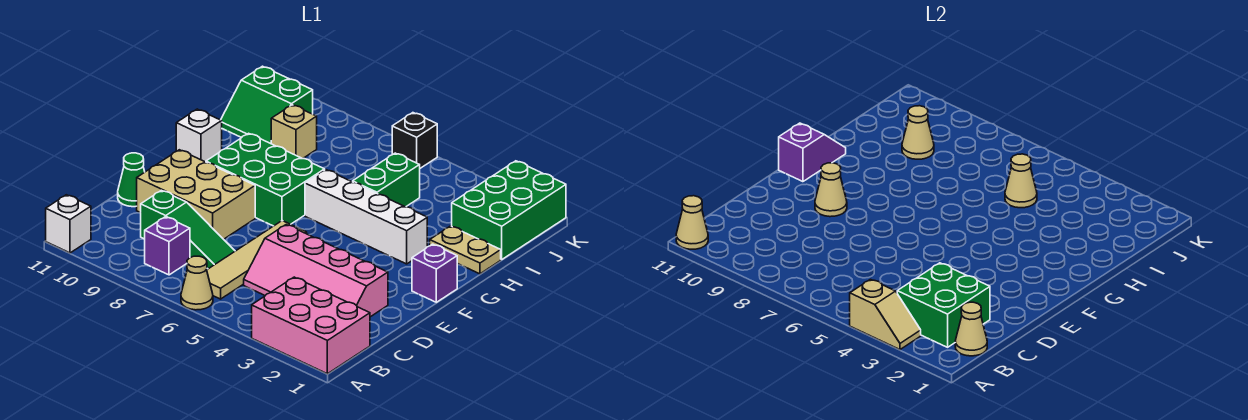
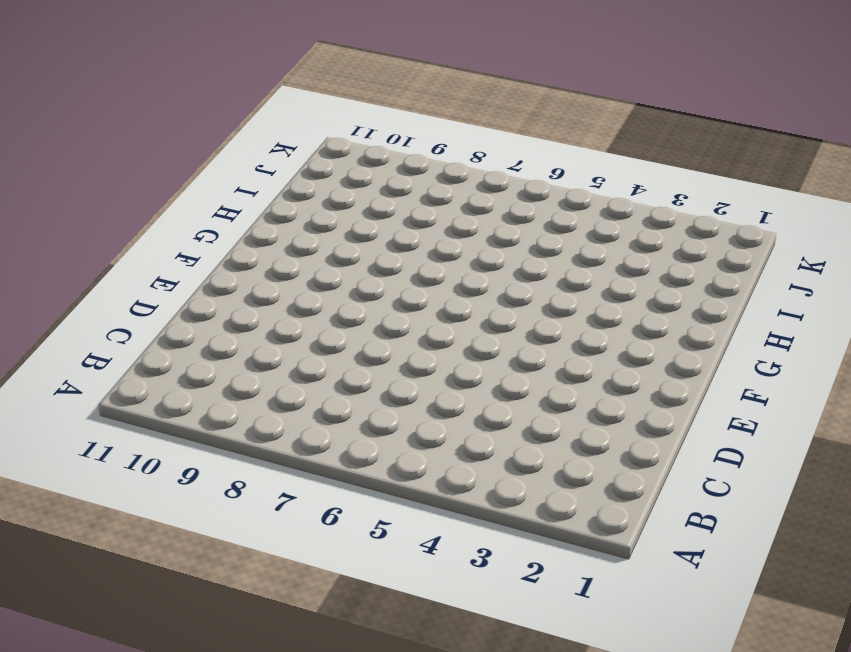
none -> pink 2x3 brick [252,277,370,374]
none -> tan 1x1 cone [181,256,213,310]
none -> white 1x1 brick [46,195,91,253]

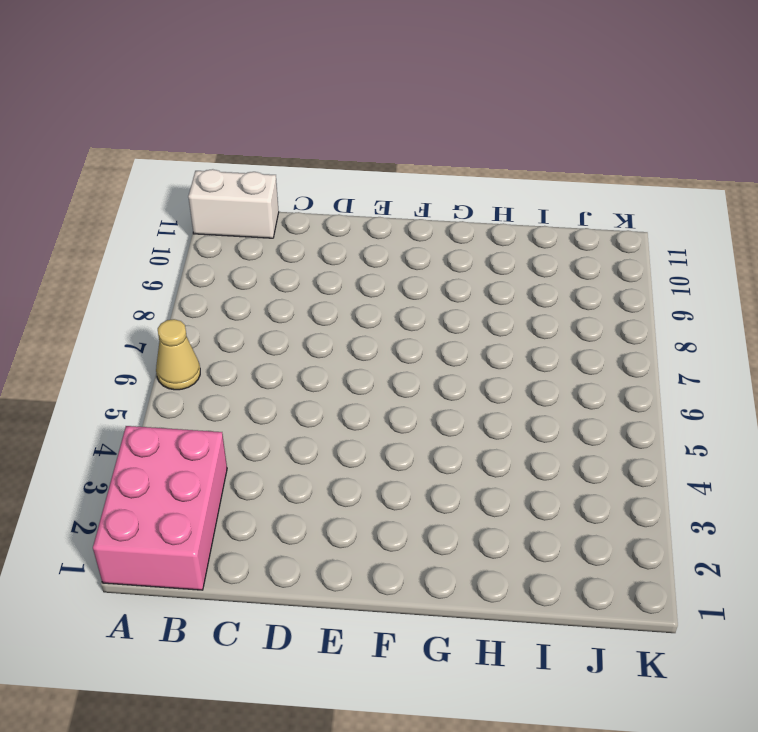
white 1x2 brick [188,169,279,238] -> white 1x1 brick [46,195,91,253]
none -> tan 1x4 tile [207,221,307,299]
none -> purple 1x1 brick [145,217,190,275]
none -> pink 2x4 slope [244,225,388,317]

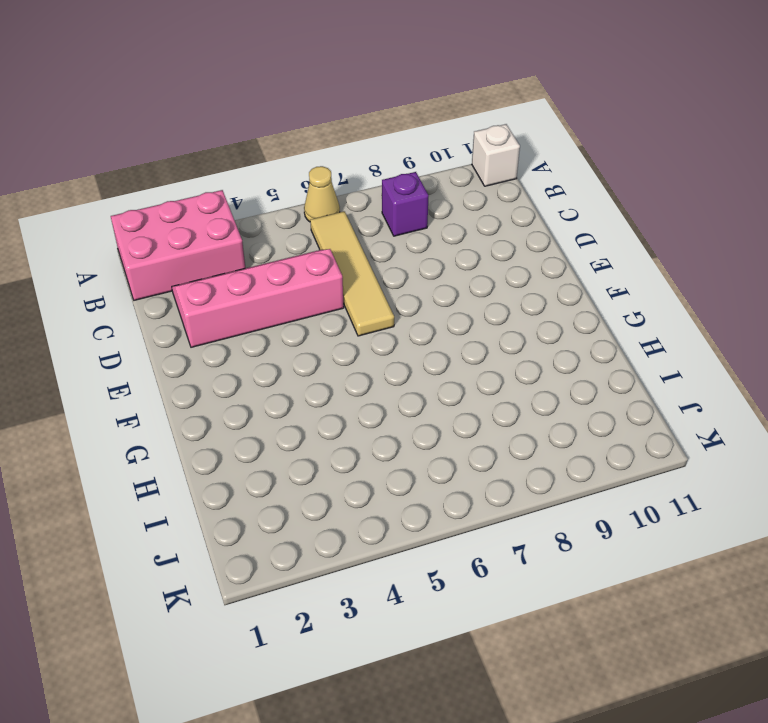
none -> green 1x3 slope [141,190,235,269]
none -> tan 2x3 brick [137,150,255,239]
none -> green 1x1 cone [118,153,145,207]

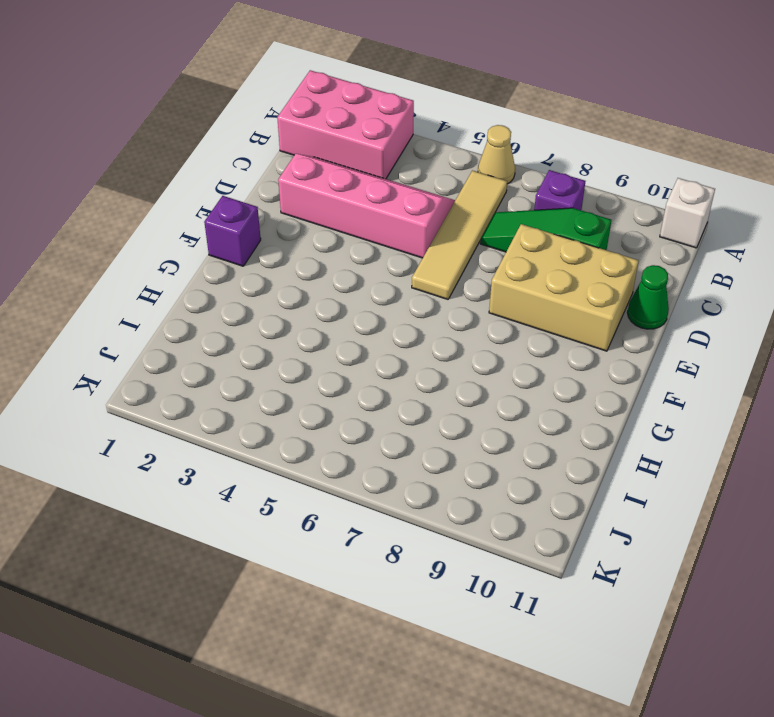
none -> green 2x3 brick [206,133,325,226]
none -> white 1x4 brick [305,170,427,264]
none -> white 1x1 brick [176,109,222,162]

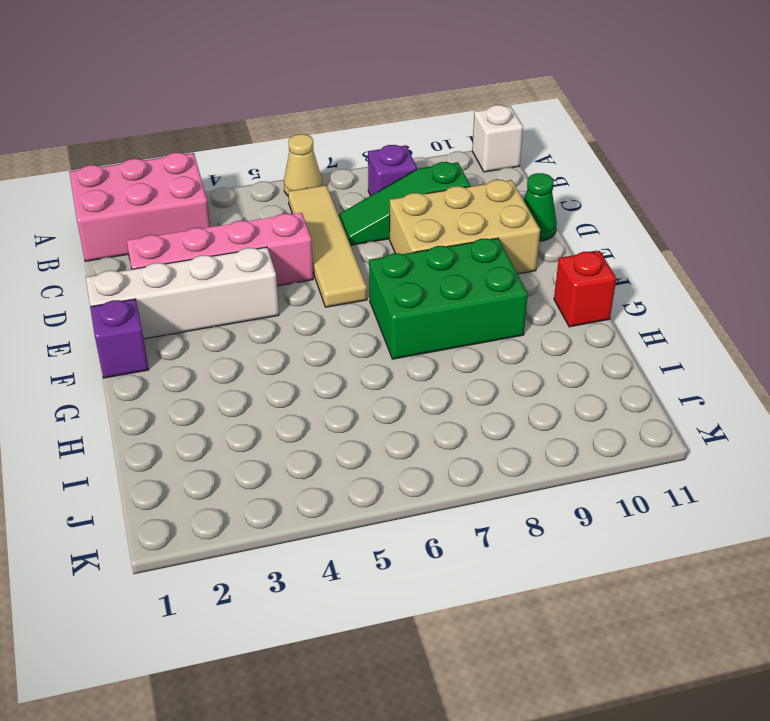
white 1x4 brick [86,247,279,339] -> white 1x4 brick moved to [305,170,427,264]
red 1x1 brick [554,251,616,327] -> white 1x1 brick [176,109,222,162]
none -> tan 1x2 plate [430,226,501,274]
none -> green 1x2 brick [353,153,420,207]
none -> green 2x3 brick [452,161,566,259]

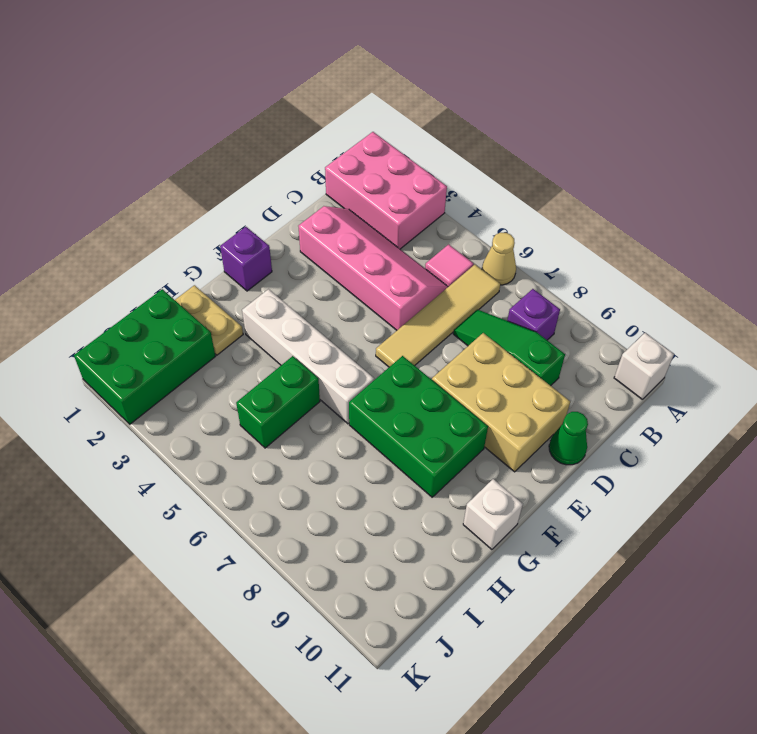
pink 1x1 tile [425,244,473,287] -> none
none -> tan 1x1 brick [271,105,317,159]
none -> green 2x2 slope [221,66,313,144]
none -> black 1x1 brick [392,113,437,168]

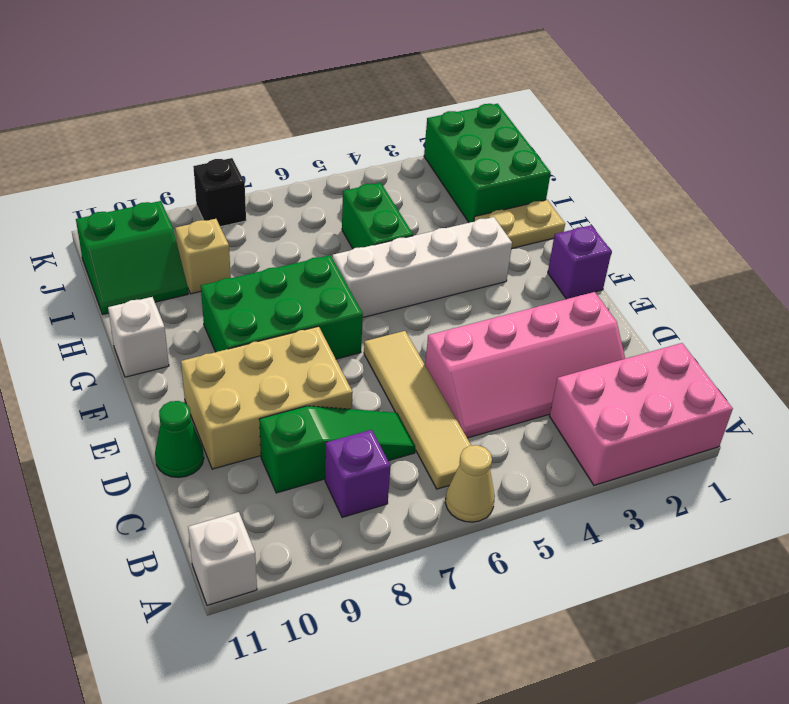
black 1x1 brick [193,158,246,227] -> black 1x1 brick moved to [392,113,437,168]
none -> tan 1x2 slope [850,279,921,350]
none -> tan 1x1 cone [676,196,708,249]
none -> tan 1x1 cone [955,302,987,356]

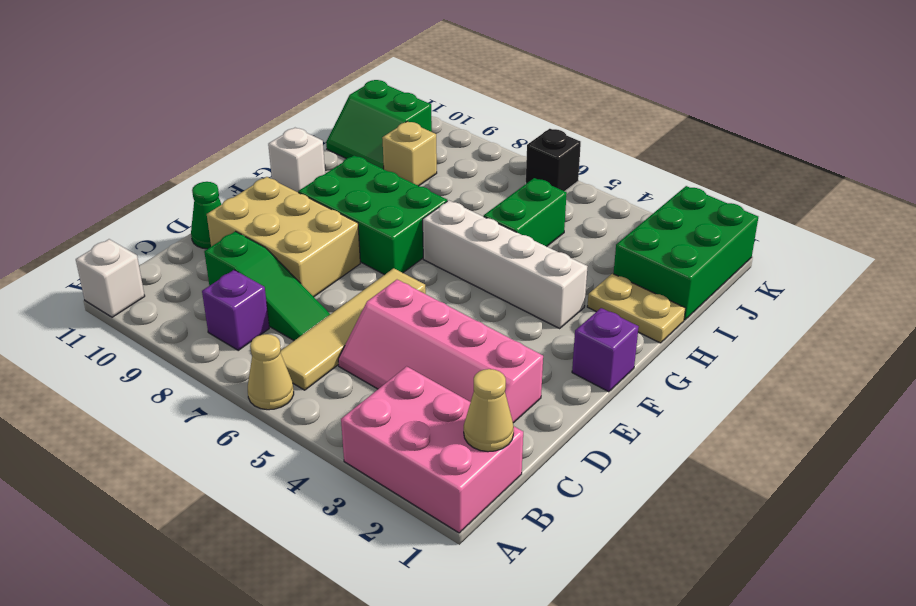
none -> tan 1x2 slope [850,279,921,350]
none -> tan 1x1 cone [676,196,708,249]
none -> green 2x2 brick [897,263,990,347]

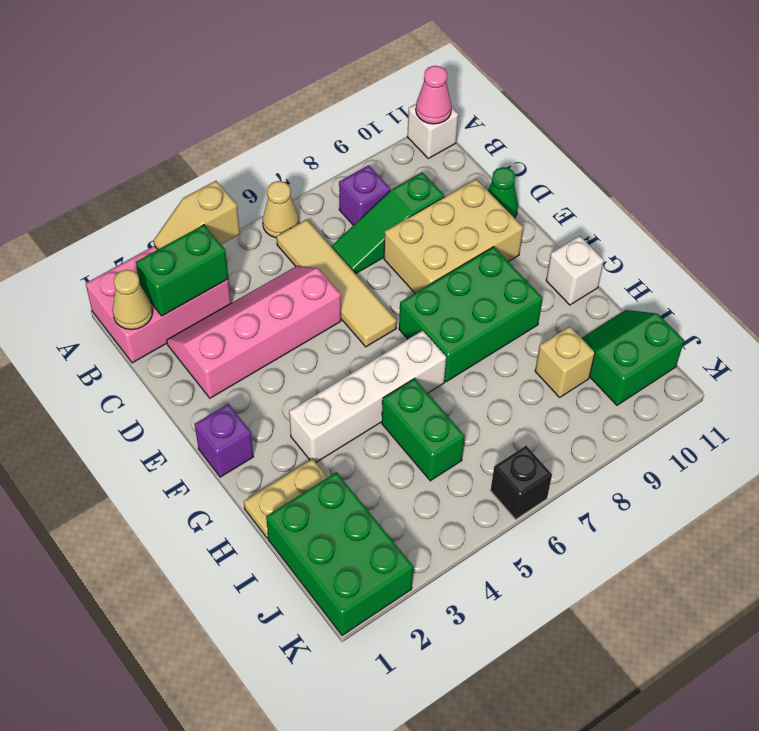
pink 1x1 cone [416,66,452,124] -> tan 1x1 cone [676,196,708,249]
green 1x2 brick [136,225,228,316] -> green 2x2 brick [897,263,990,347]
none -> tan 1x1 cone [815,163,847,217]
none -> purple 1x2 slope [779,123,846,182]
none -> tan 1x1 cone [1005,154,1037,208]

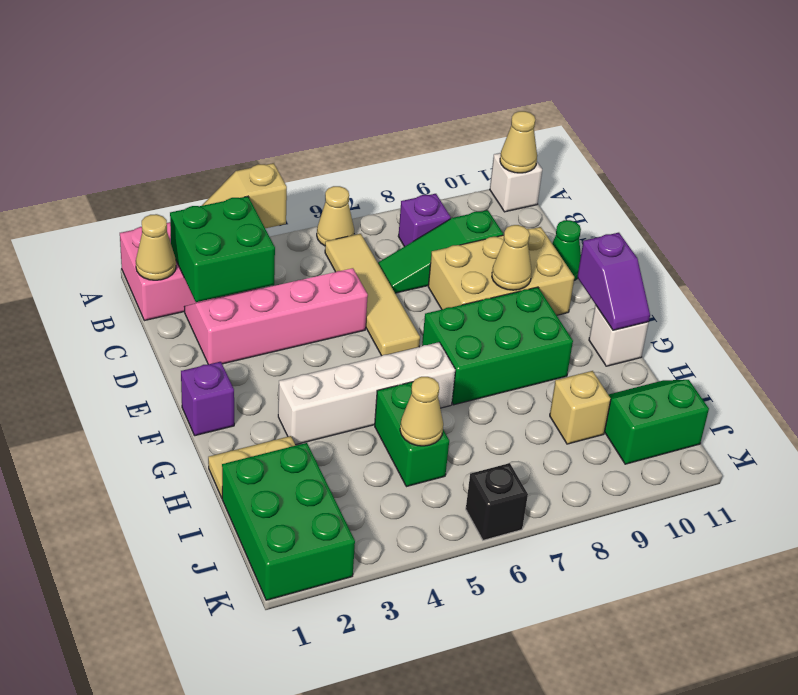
none -> tan 1x1 cone [902,106,934,159]

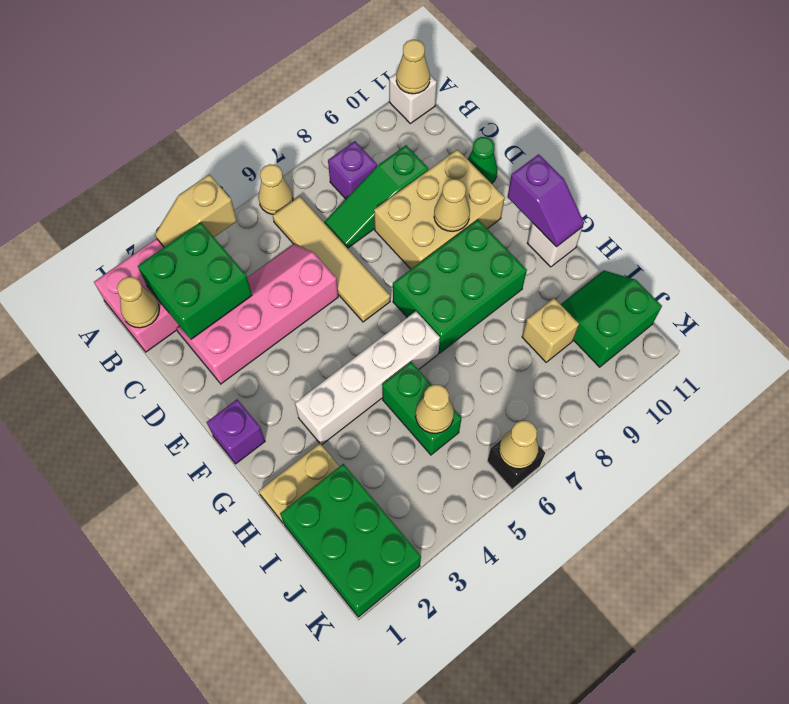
tan 1x1 cone [499,421,539,469] -> tan 1x1 cone moved to [902,106,934,159]

